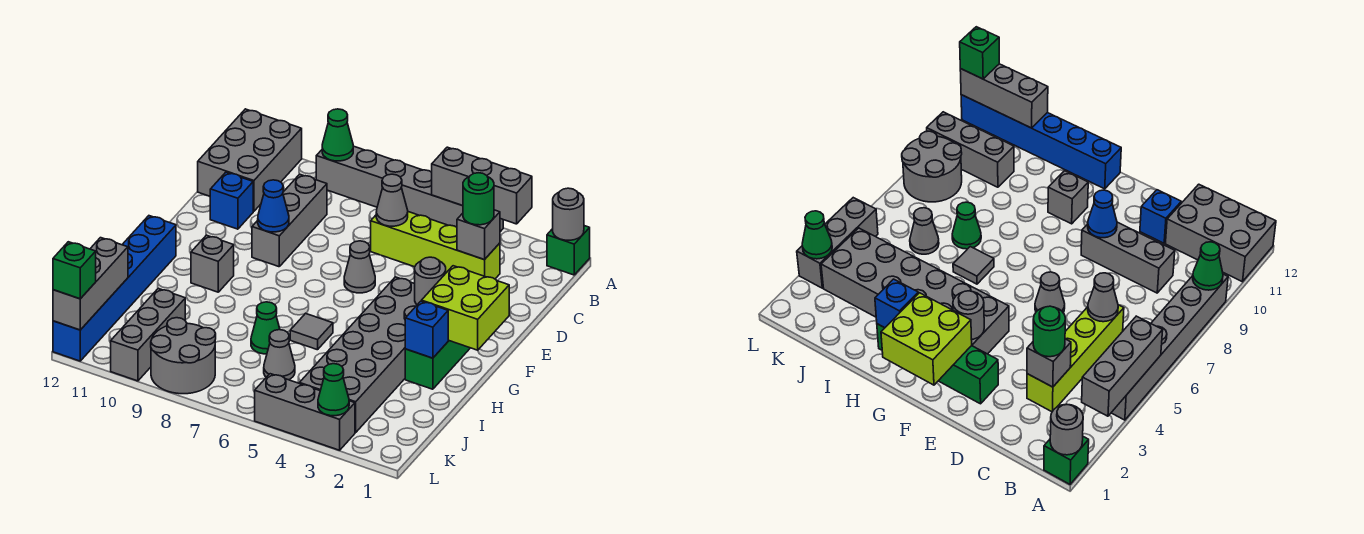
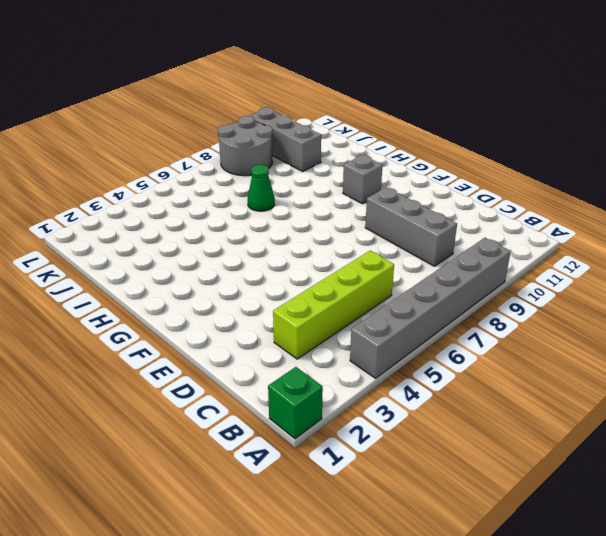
none -> grey 2x3 brick [198,109,302,211]
none -> blue 1x1 brick [210,172,253,229]
none -> green 1x4 brick [405,340,470,389]
none -> grey 1x1 cone [344,241,375,293]

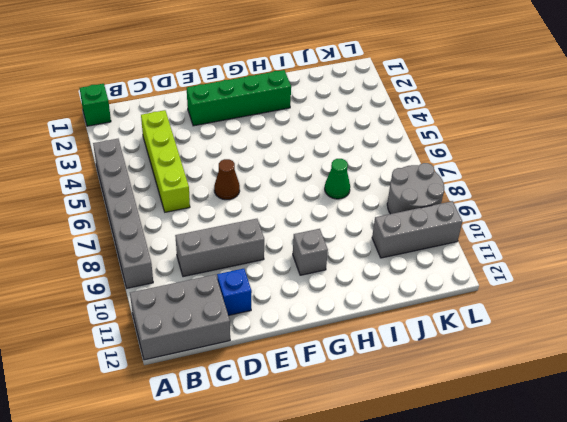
brown 1x1 cone [214,159,240,200] -> grey 1x1 cone [344,241,375,293]
none -> grey 2x6 brick [300,277,417,433]
none -> blue 1x6 brick [53,216,176,361]
none -> grey 1x1 tile [290,313,333,350]
none -> grey 1x1 cone [264,330,295,380]

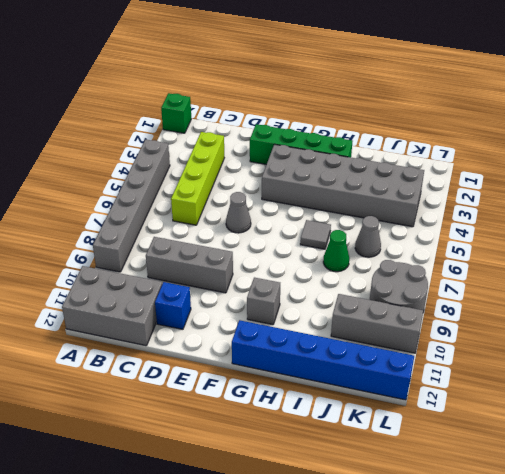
none -> grey 1x3 brick [255,374,355,450]
none -> grey 1x1 round brick [553,188,584,240]
none -> grey 1x3 brick [432,147,532,224]
none -> green 1x1 cone [322,109,353,161]

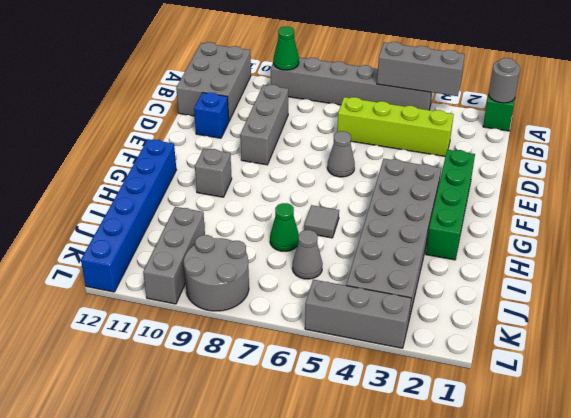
none -> grey 1x1 brick [457,210,500,260]
none -> grey 1x1 cone [376,174,408,226]
none -> blue 1x1 cone [258,180,289,232]
none -> lime 2x2 brick [422,266,509,350]

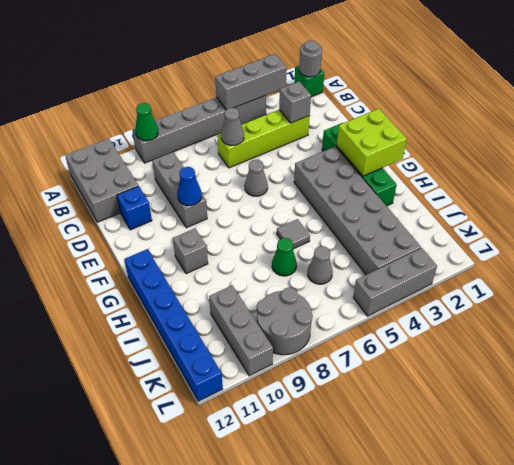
none -> grey 1x1 round brick [415,257,446,305]
none -> blue 1x1 brick [405,301,448,358]
none -> grey 1x3 brick [53,238,128,330]
none -> green 1x1 cone [318,364,349,416]

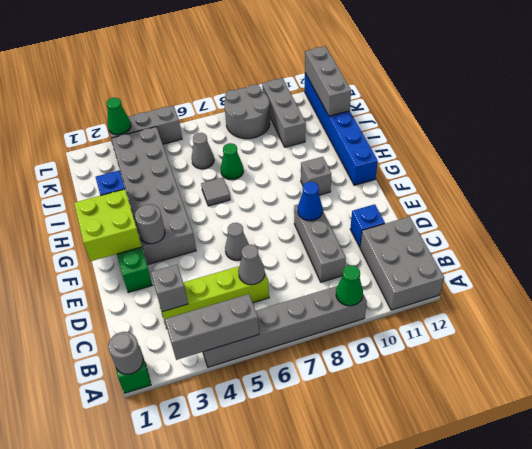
none -> green 1x1 round brick [463,173,494,225]
none -> green 1x1 brick [53,242,96,299]

